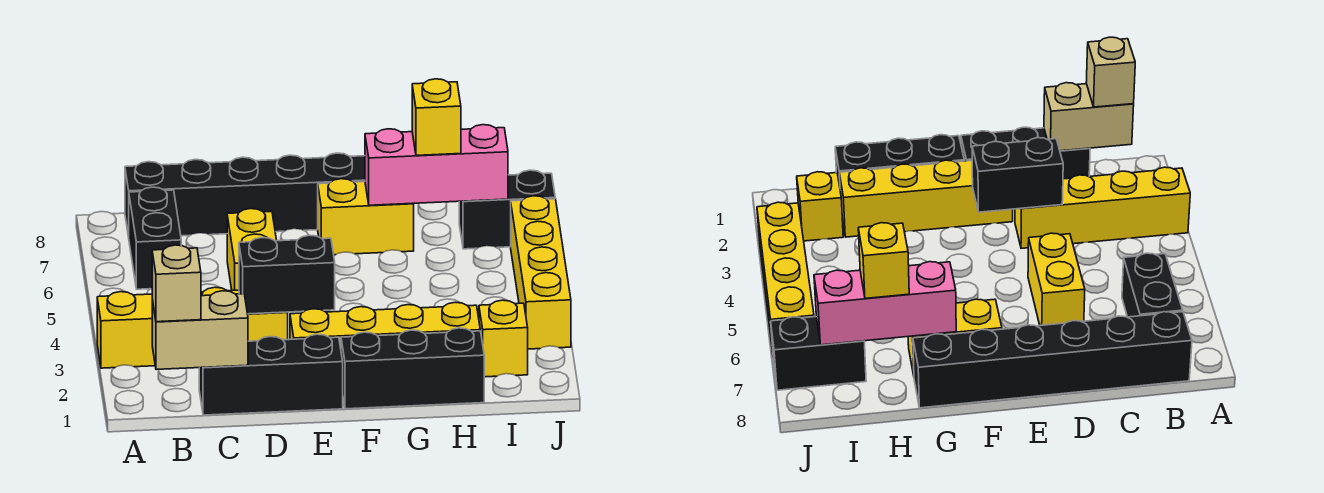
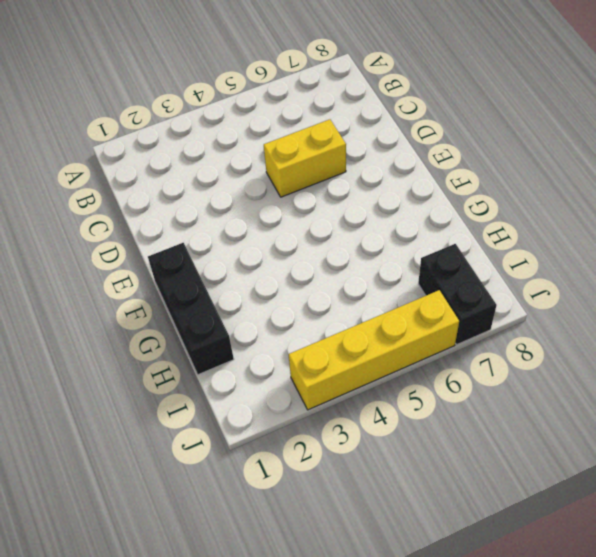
none -> yellow 1x4 brick [97,287,288,368]
none -> black 1x2 brick [129,187,181,289]
none -> black 1x6 brick [125,153,365,237]

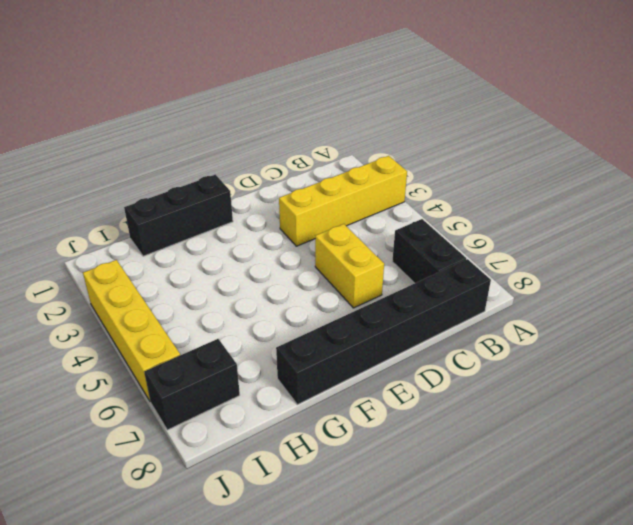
none -> black 1x3 brick [199,334,343,415]
none -> yellow 1x4 brick [290,302,480,348]
none -> yellow 1x2 brick [318,179,414,255]

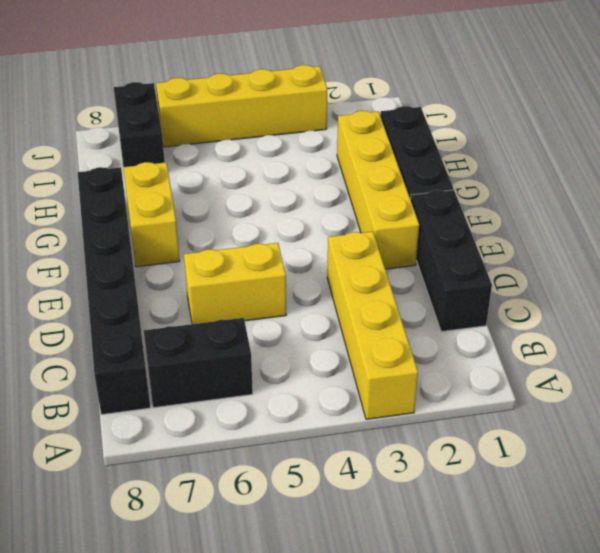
none -> yellow 1x1 brick [479,300,528,377]
none -> tan 1x2 brick [152,291,248,370]
none -> black 1x2 brick [239,235,335,314]

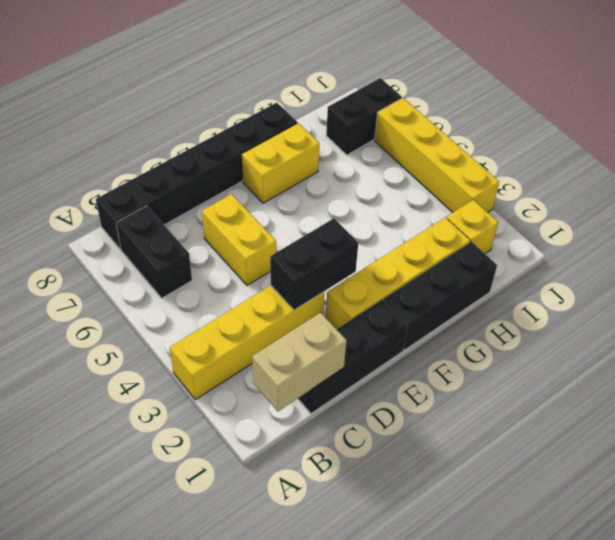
none -> pink 1x3 brick [365,125,508,205]
none -> tan 1x1 brick [152,245,201,322]
none -> yellow 1x1 brick [412,79,461,155]

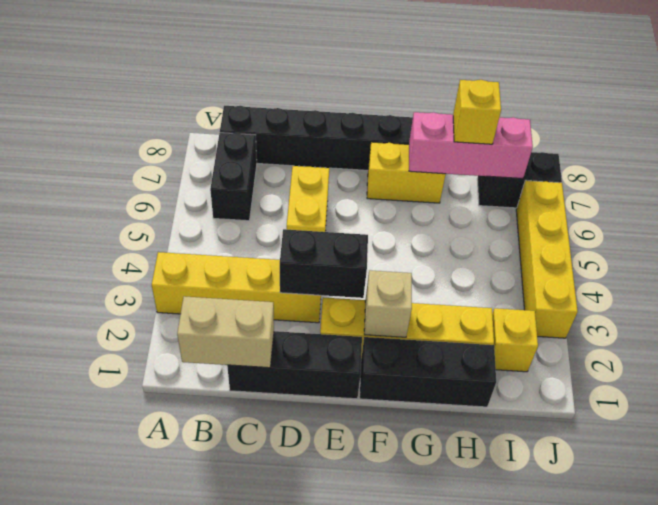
tan 1x1 brick [364,270,412,337] -> tan 1x1 brick moved to [152,245,201,322]

